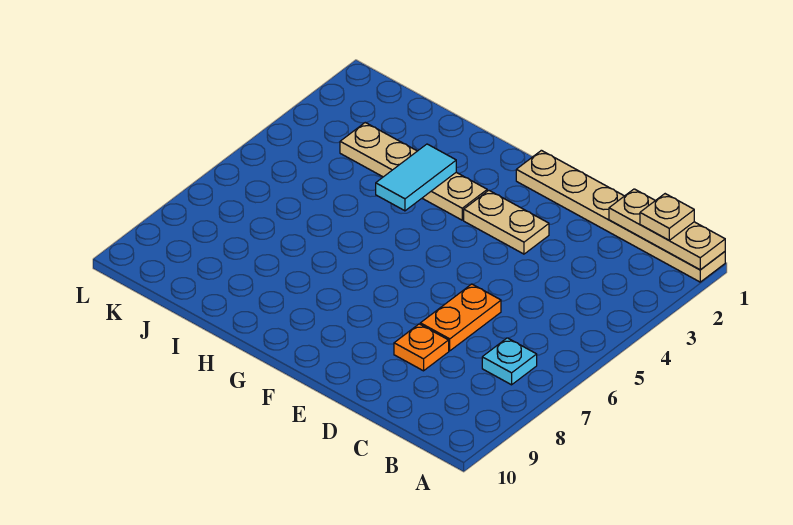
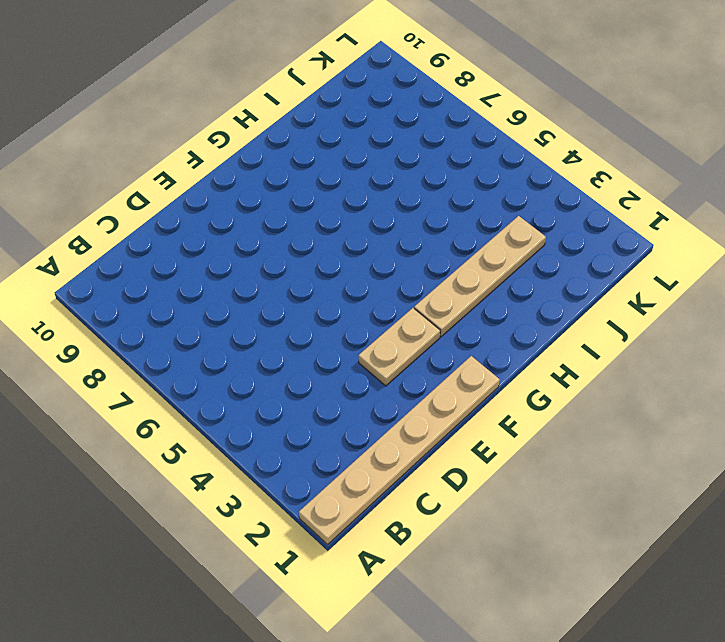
none -> cyan 1x1 plate [482,338,537,385]
none -> orange 1x2 plate [420,284,501,351]

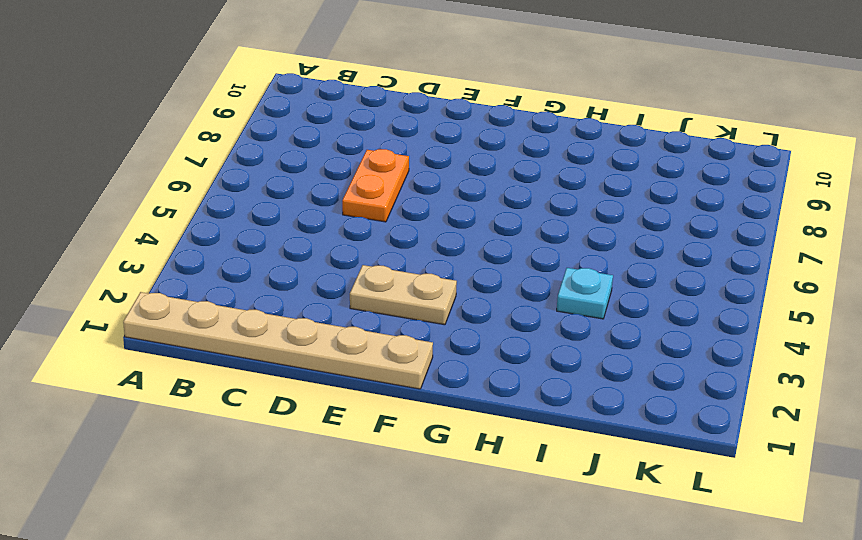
cyan 1x1 plate [557,268,613,319] -> cyan 1x1 plate moved to [482,338,537,385]
none -> orange 1x1 plate [394,324,449,371]
none -> tan 1x4 plate [340,123,487,220]

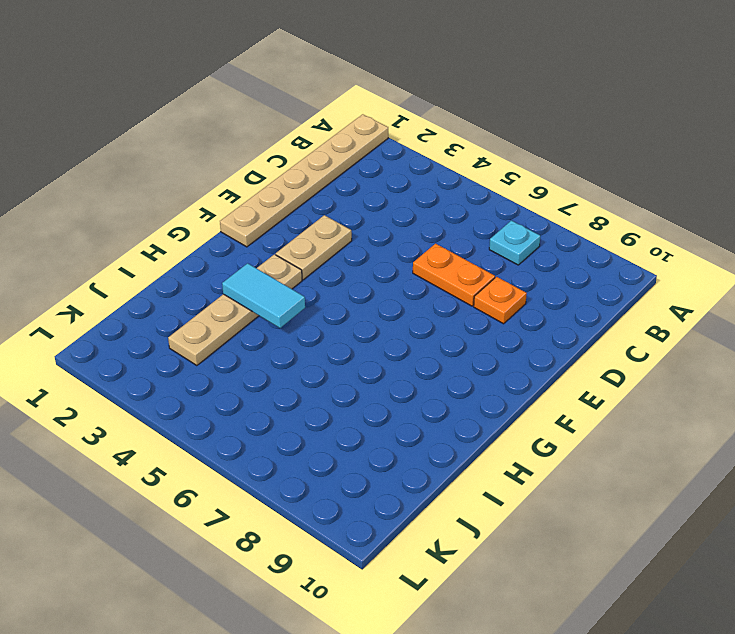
none -> tan 1x3 plate [609,189,725,270]
none -> tan 1x1 plate [640,194,694,240]

